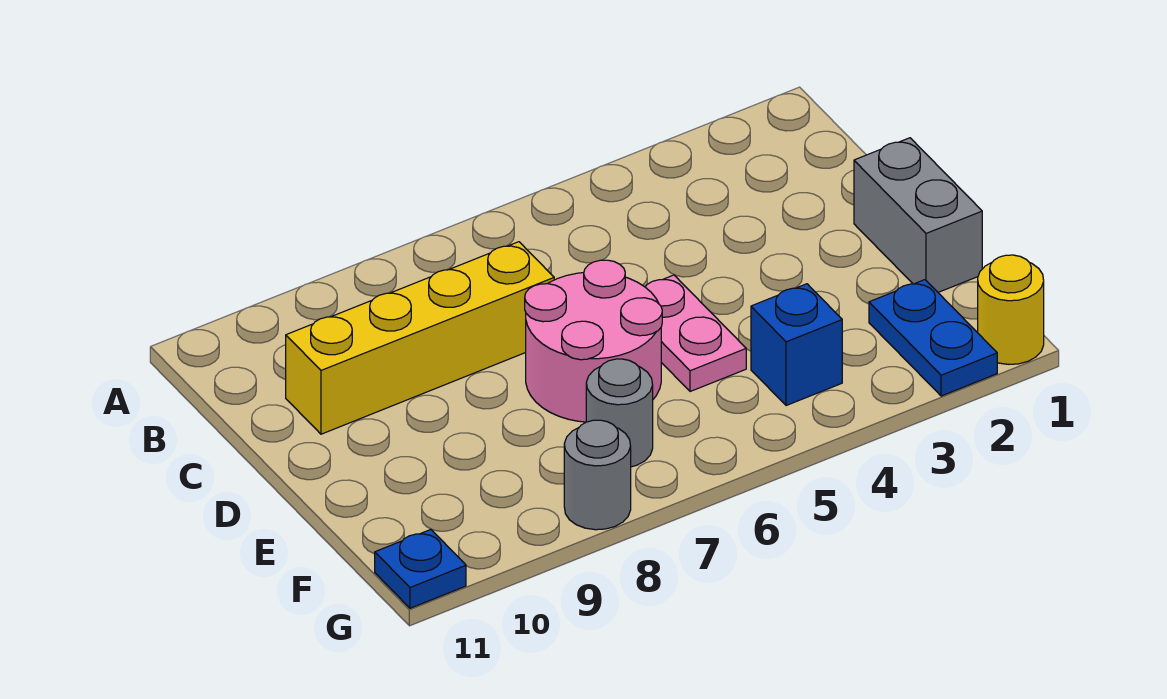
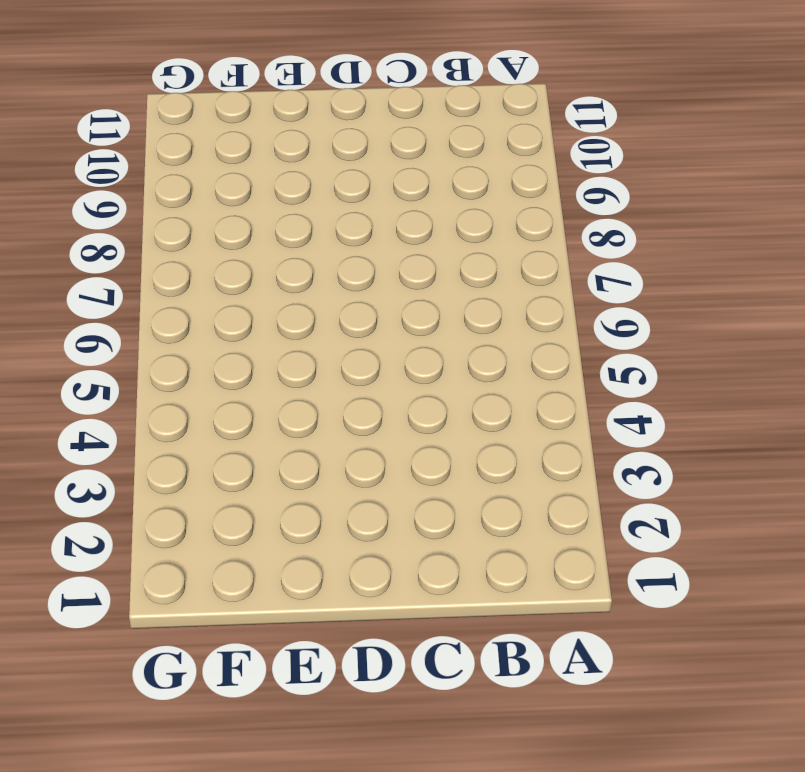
none -> yellow 1x4 brick [286,242,554,434]
none -> grey 1x2 brick [854,138,982,292]

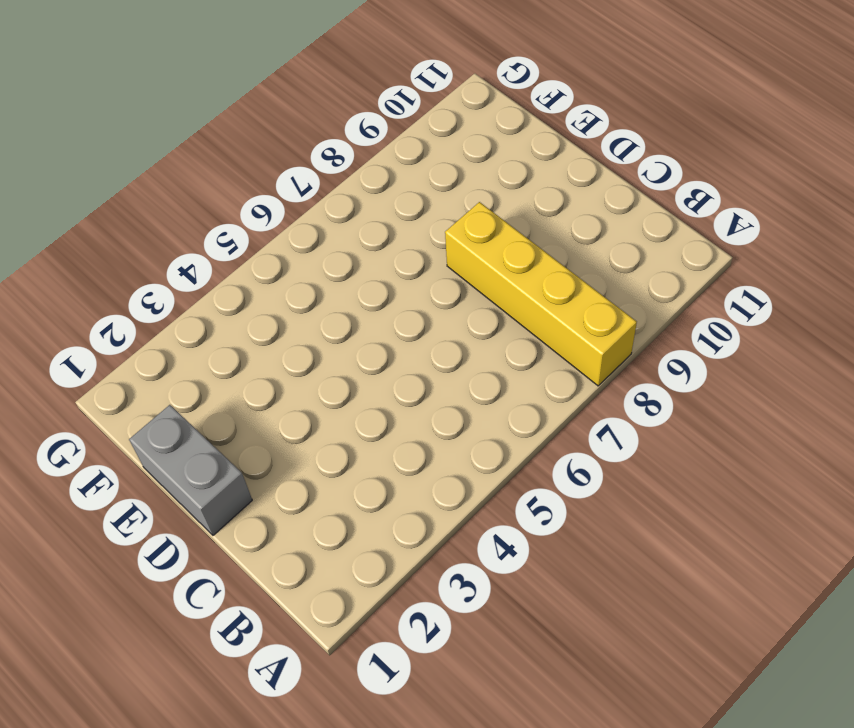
yellow 1x4 brick [445,202,637,386] -> yellow 1x4 brick turned to [286,242,554,434]
none -> pink 1x2 plate [645,275,746,391]
none -> pink 2x2 round brick [525,260,662,422]

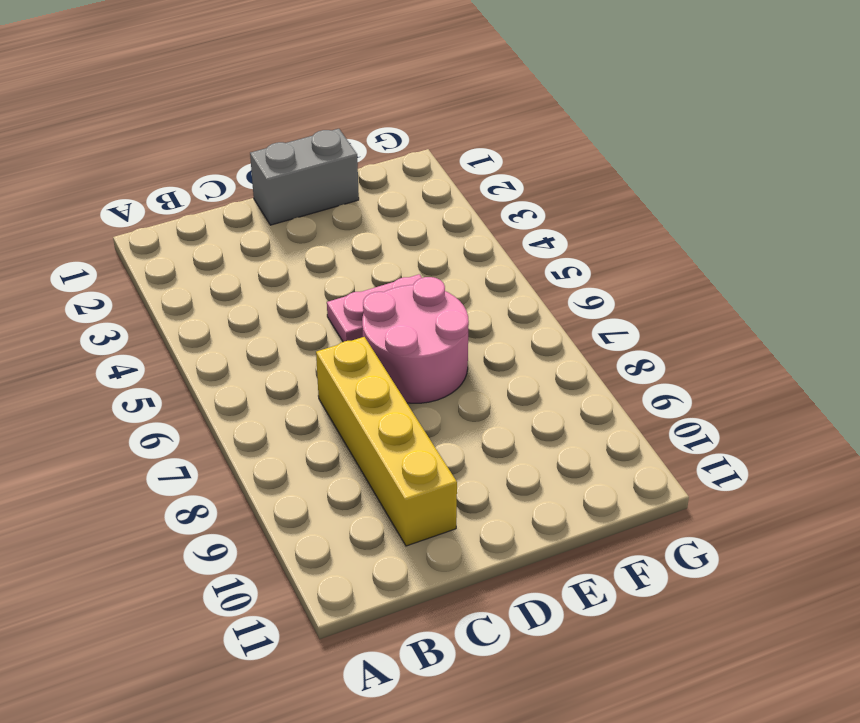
none -> blue 1x2 plate [869,280,997,396]
none -> blue 1x1 brick [751,284,842,406]

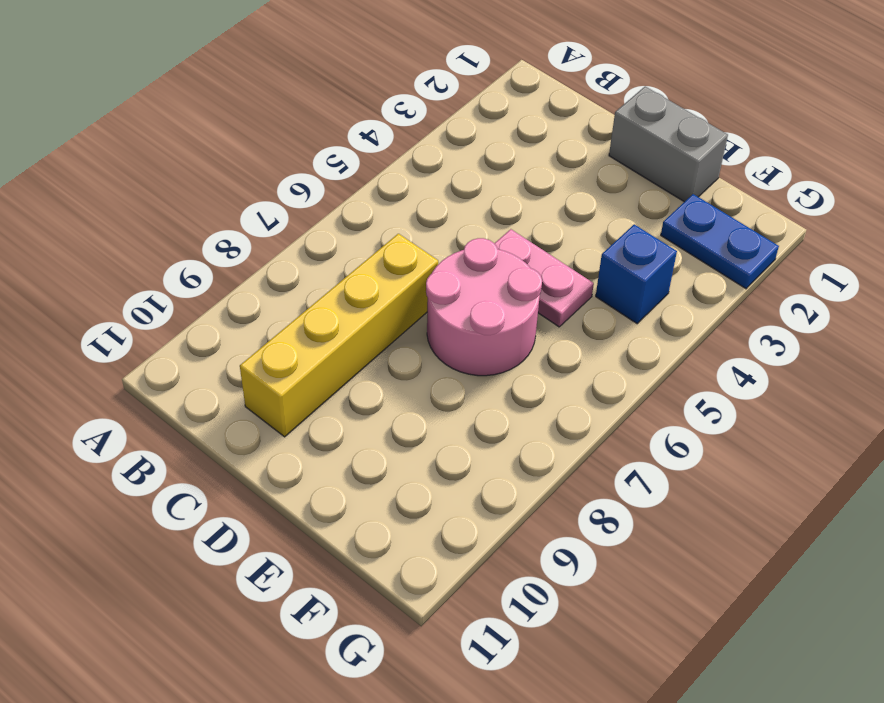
none -> grey 1x1 round brick [586,359,653,467]
none -> yellow 1x1 round brick [978,255,1044,364]

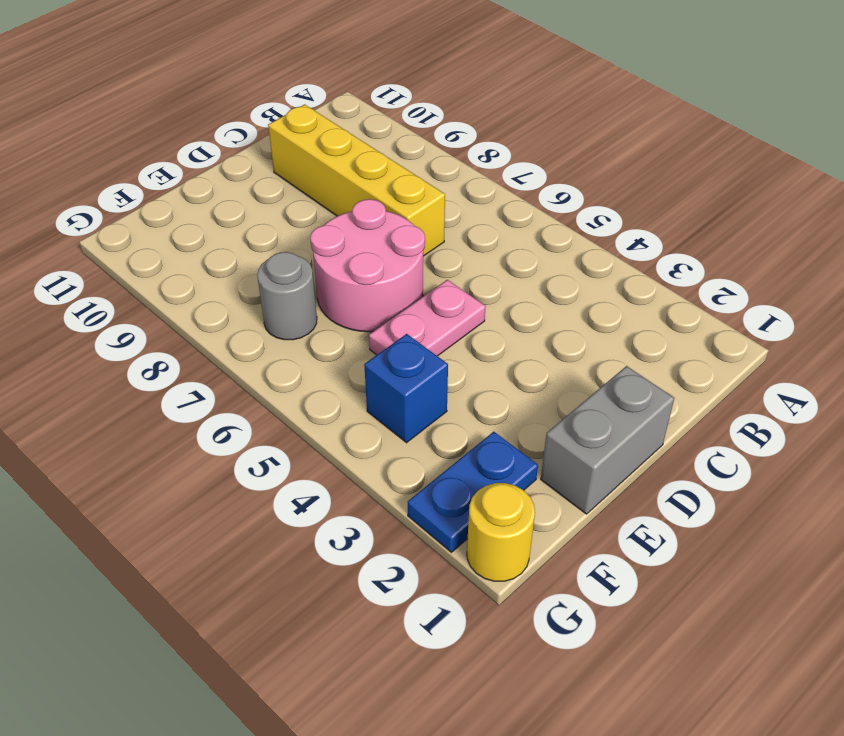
none -> grey 1x1 round brick [564,420,631,530]
none -> blue 1x1 plate [375,530,466,608]

